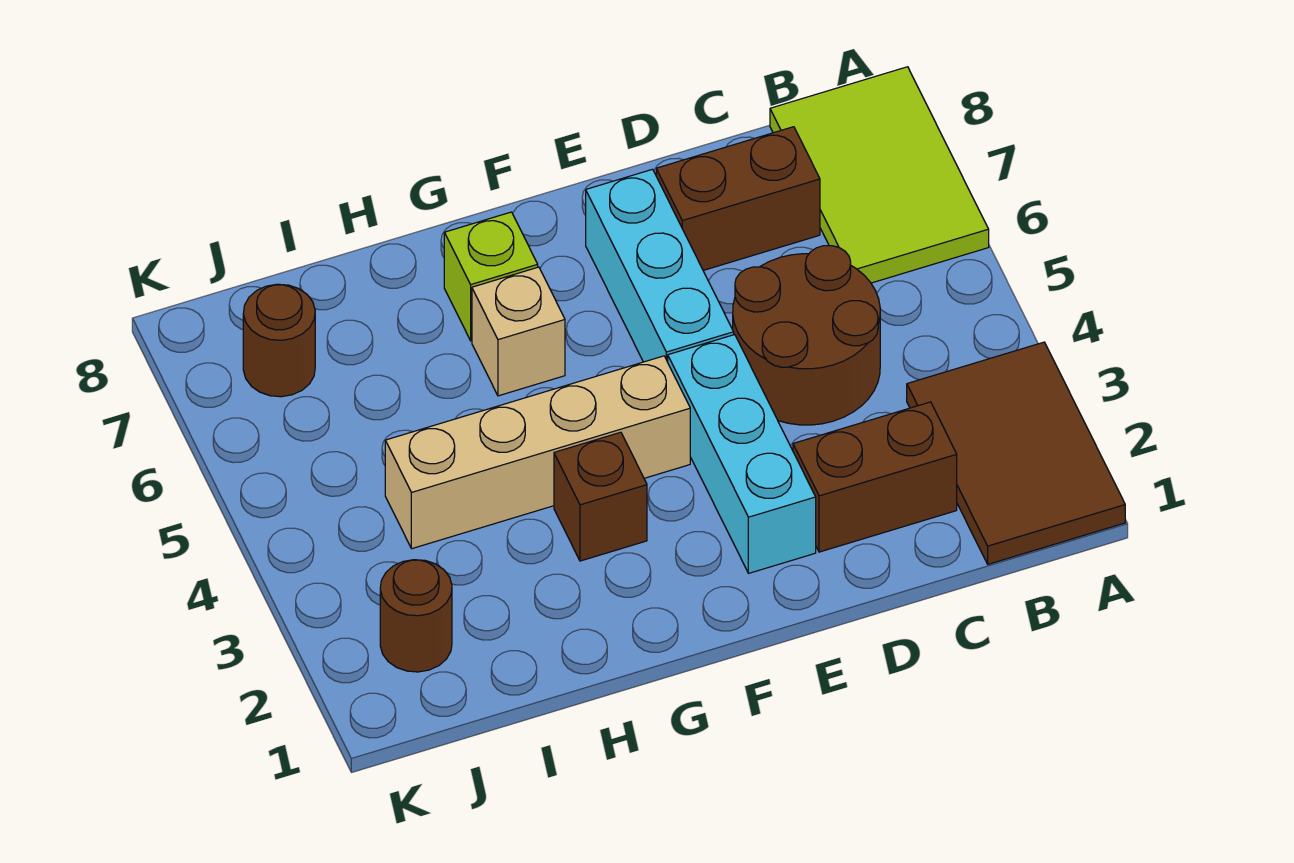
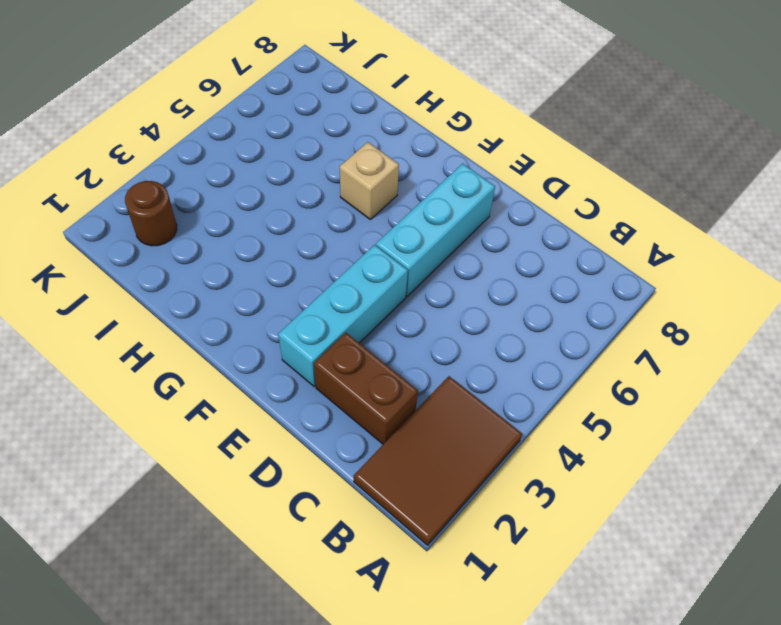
none -> lime 2x3 tile [770,67,989,283]
none -> brown 2x2 round brick [733,246,880,425]
none -> brown 1x2 brick [656,127,820,270]

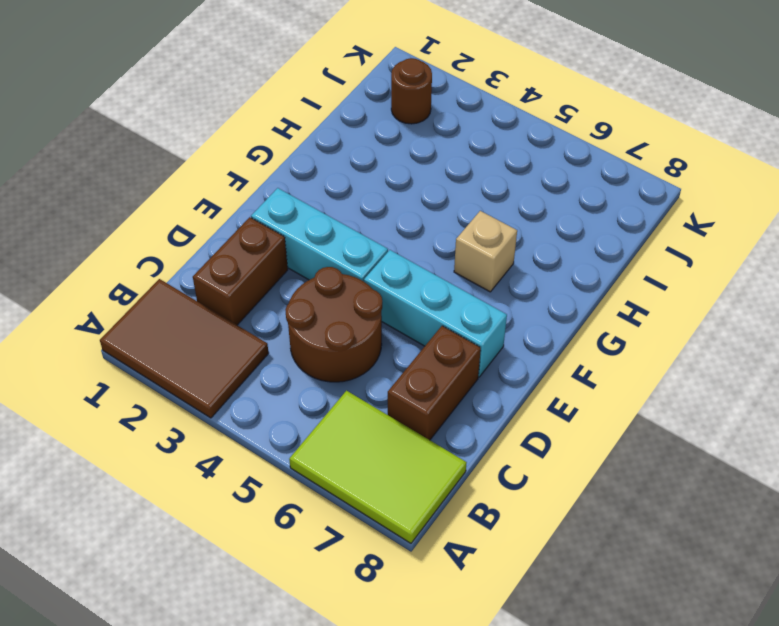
none -> tan 1x4 brick [385,356,690,549]
none -> brown 1x1 brick [554,432,647,561]
none -> lime 1x1 brick [444,212,538,341]

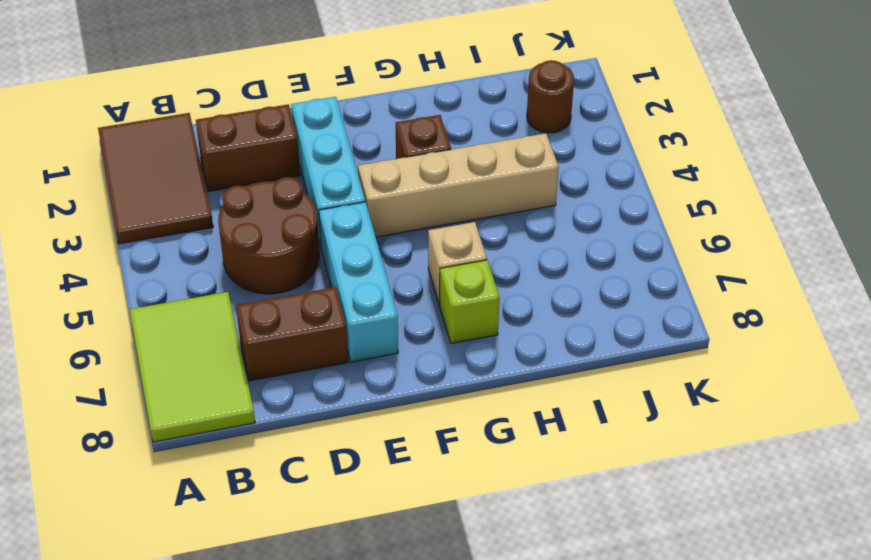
none -> brown 1x1 round brick [243,284,315,397]

